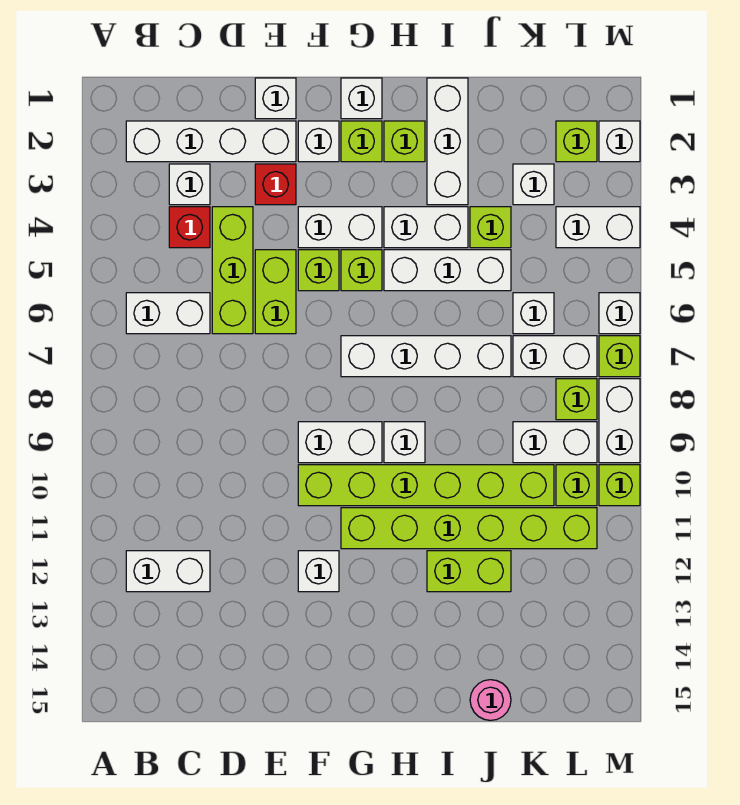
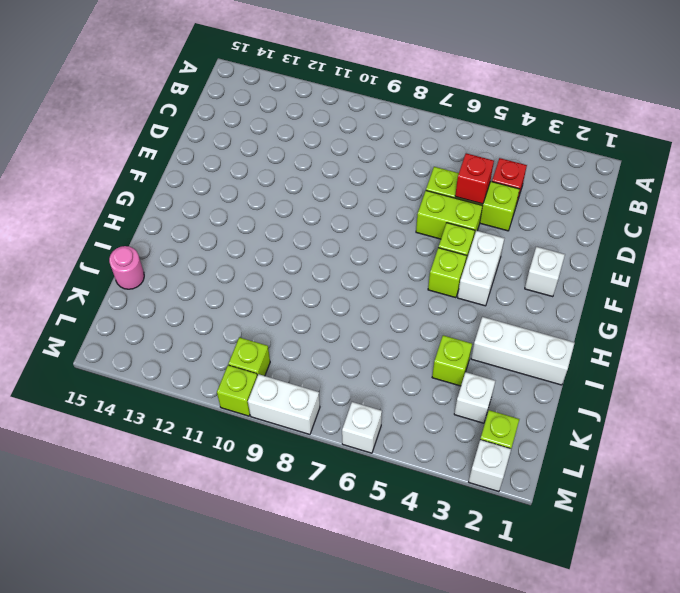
red 1x1 brick [455,153,494,204] -> red 1x1 brick moved to [255,164,296,205]
none -> white 1x4 brick [126,121,296,162]
none -> white 1x2 brick [126,293,210,334]
none -> white 1x2 brick [126,551,210,592]
none -> white 1x1 brick [169,164,210,205]

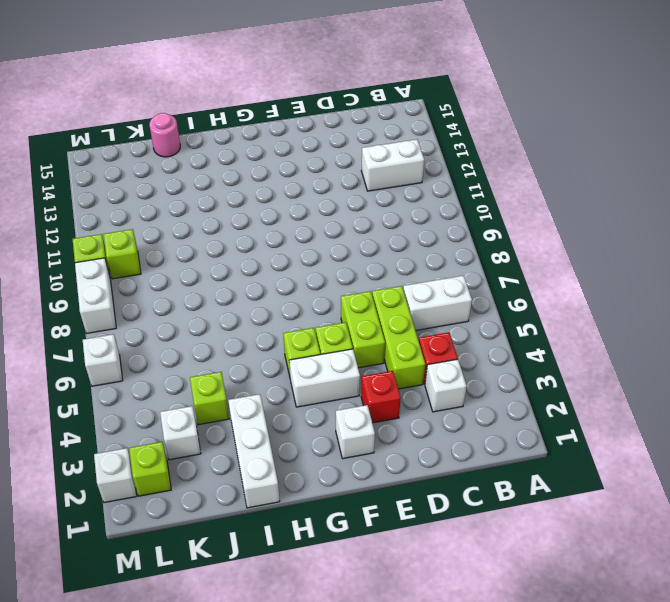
none -> white 1x4 brick [126,121,296,162]
none -> white 1x1 brick [255,78,296,119]
none -> white 1x2 brick [298,422,382,463]
none -> lime 1x6 brick [298,465,554,506]

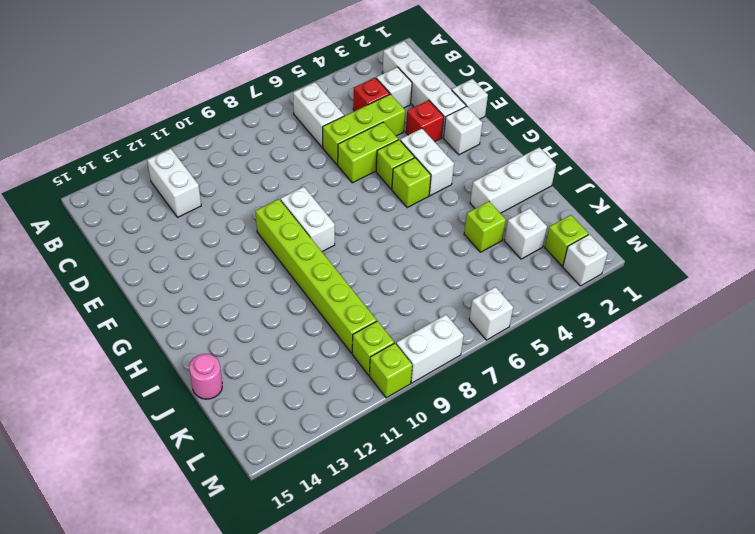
none -> white 1x1 brick [298,551,339,592]
none -> white 1x1 brick [341,78,382,119]
none -> lime 1x1 brick [341,121,382,162]
none -> white 1x4 brick [341,336,511,377]

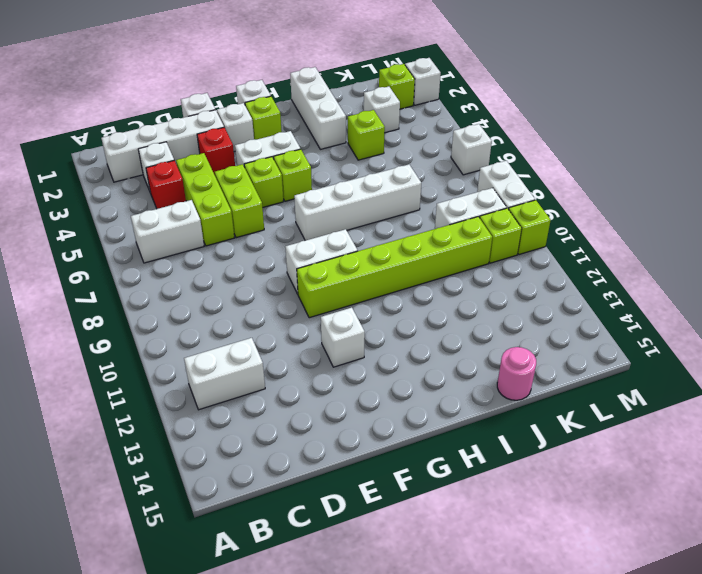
none -> lime 1x6 brick [341,508,597,549]
none -> lime 1x1 brick [384,121,425,162]
none -> white 1x2 brick [384,207,468,248]
none -> white 1x3 brick [384,250,511,291]

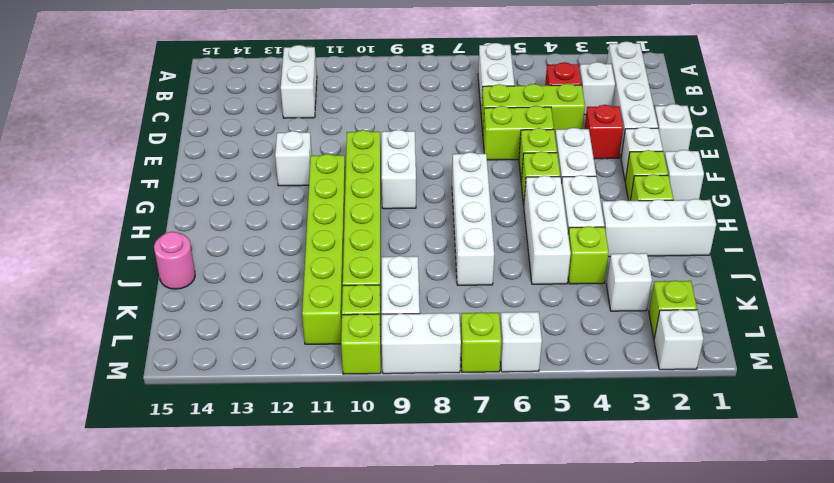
none -> white 1x1 brick [384,422,425,463]
none -> lime 1x2 brick [427,551,511,592]
none -> white 1x1 brick [513,293,554,334]
none -> white 1x2 brick [513,336,597,377]

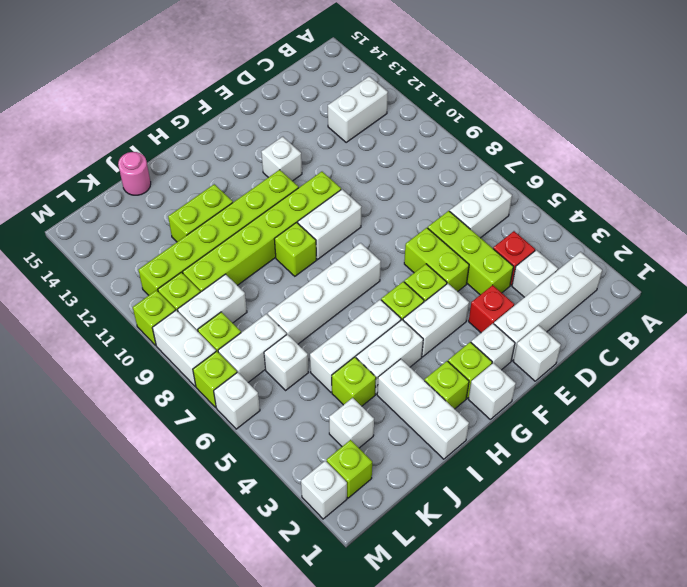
lime 1x1 brick [274,223,317,276] -> white 1x1 brick [384,422,425,463]
none -> white 1x2 brick [556,207,640,248]

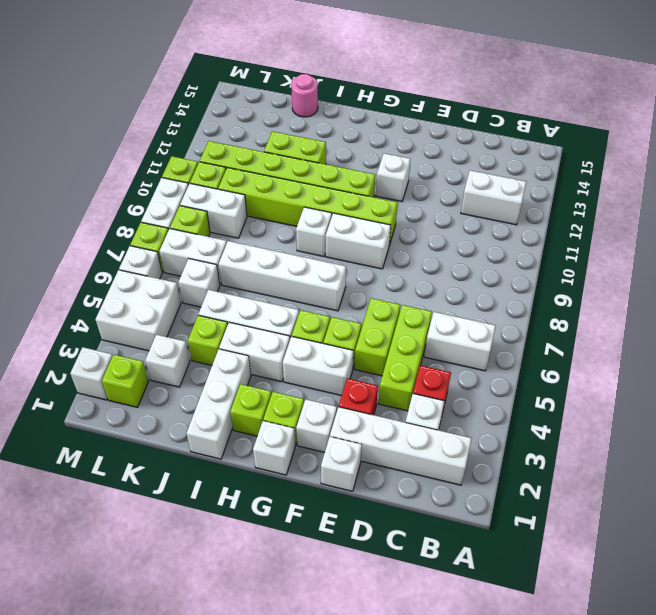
white 2x2 brick [96,270,181,351] -> white 1x2 brick [556,207,640,248]

